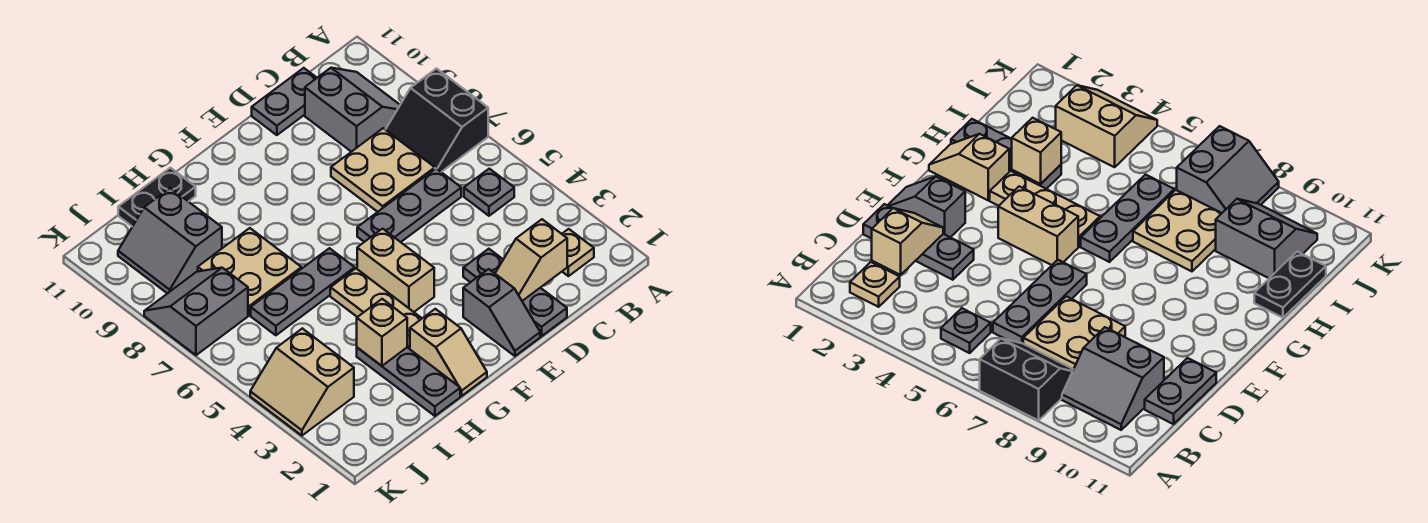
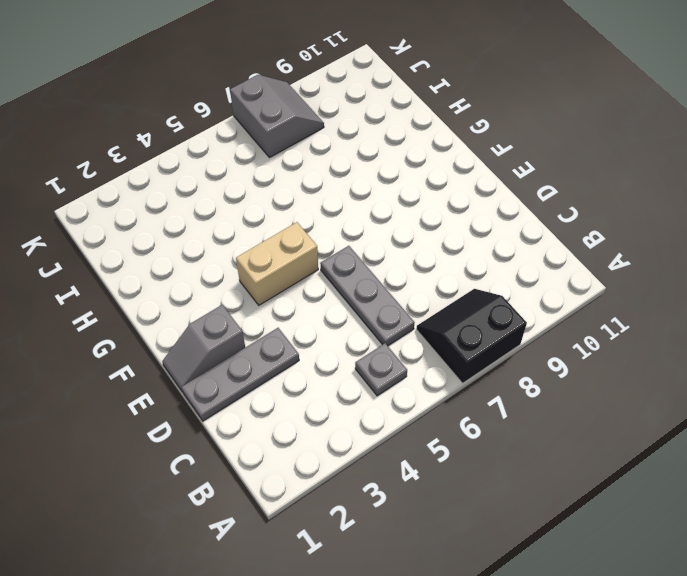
none -> tan 1x1 plate [562,229,594,276]
none -> grey 2x2 slope [305,68,400,152]
none -> tan 2x2 plate [331,128,435,212]

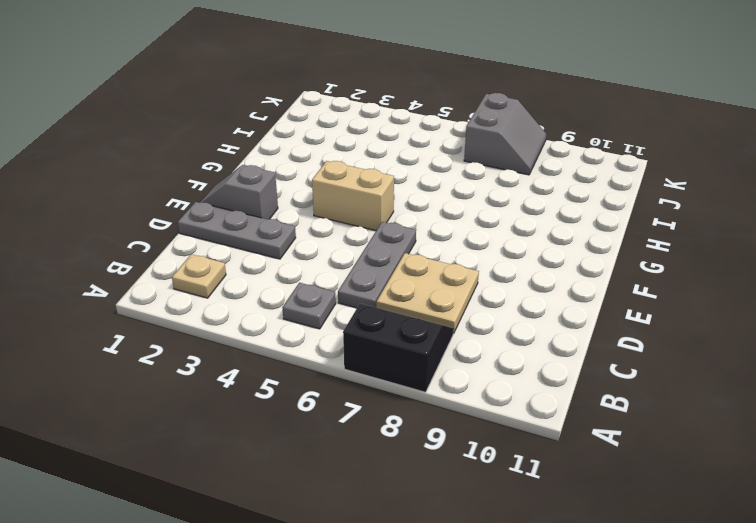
none -> grey 2x2 slope [305,68,400,152]
none -> grey 1x2 plate [252,68,317,135]
none -> tan 1x2 slope [410,309,487,396]

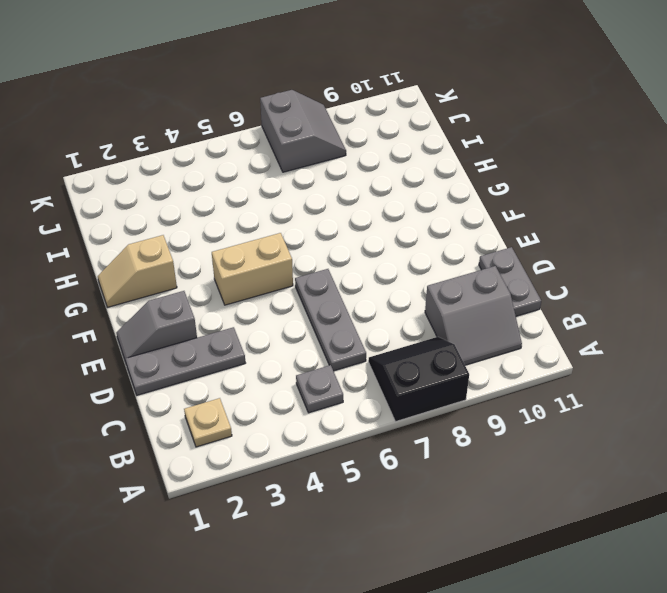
none -> tan 2x2 plate [331,128,435,212]
none -> tan 1x3 plate [330,268,422,349]
none -> grey 1x3 plate [251,248,355,335]

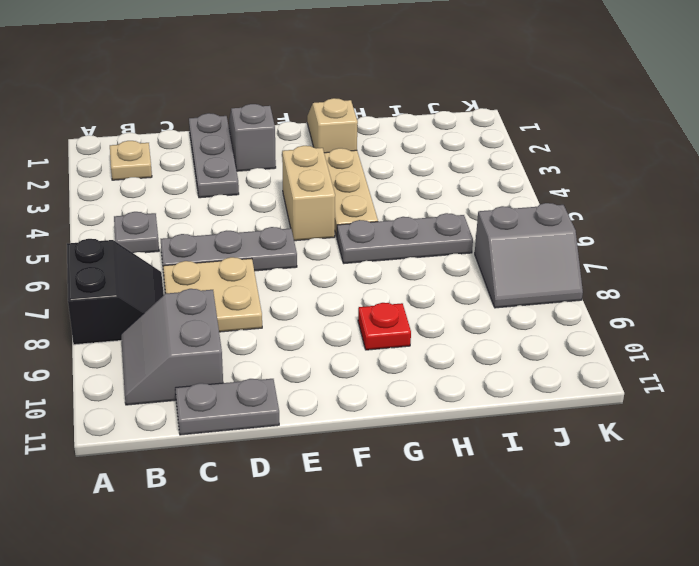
red 1x1 plate [358,303,411,350] -> none
none -> grey 1x3 plate [357,348,460,416]
none -> tan 2x2 plate [198,228,301,315]
none -> black 1x2 plate [118,168,196,227]

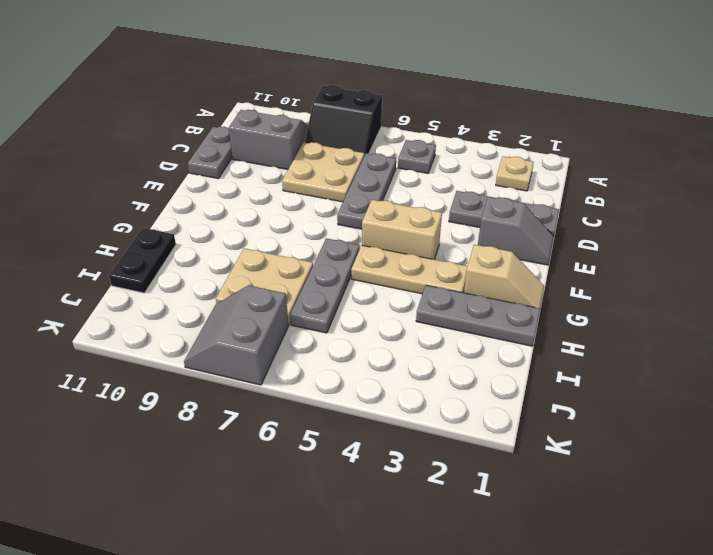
none -> grey 2x2 slope [118,188,222,294]
none -> tan 2x2 slope [250,328,354,436]
none -> tan 1x2 slope [495,219,567,301]

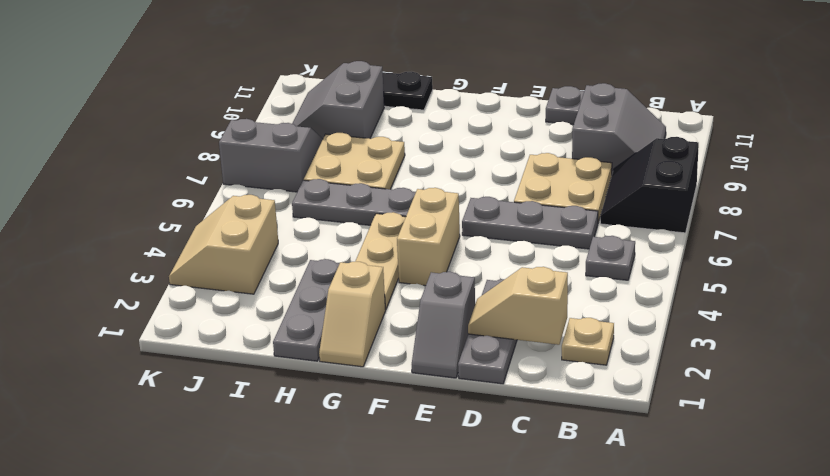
none -> tan 1x1 brick [357,299,407,366]

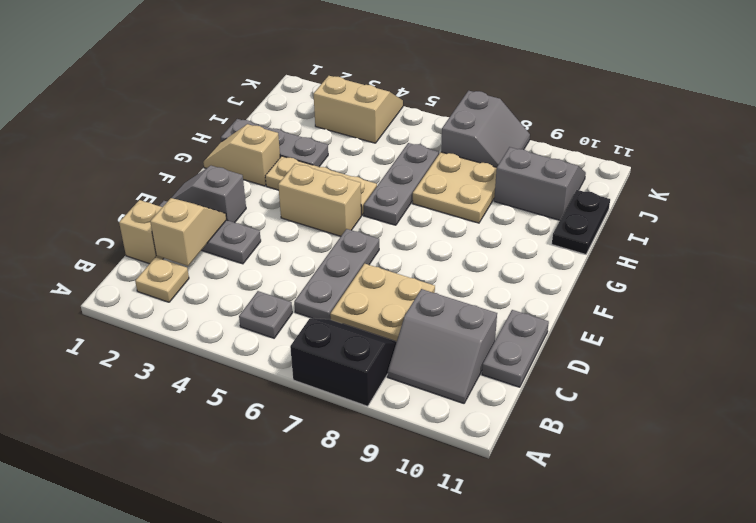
tan 1x1 brick [119,200,164,264] -> tan 1x1 brick moved to [357,299,407,366]

